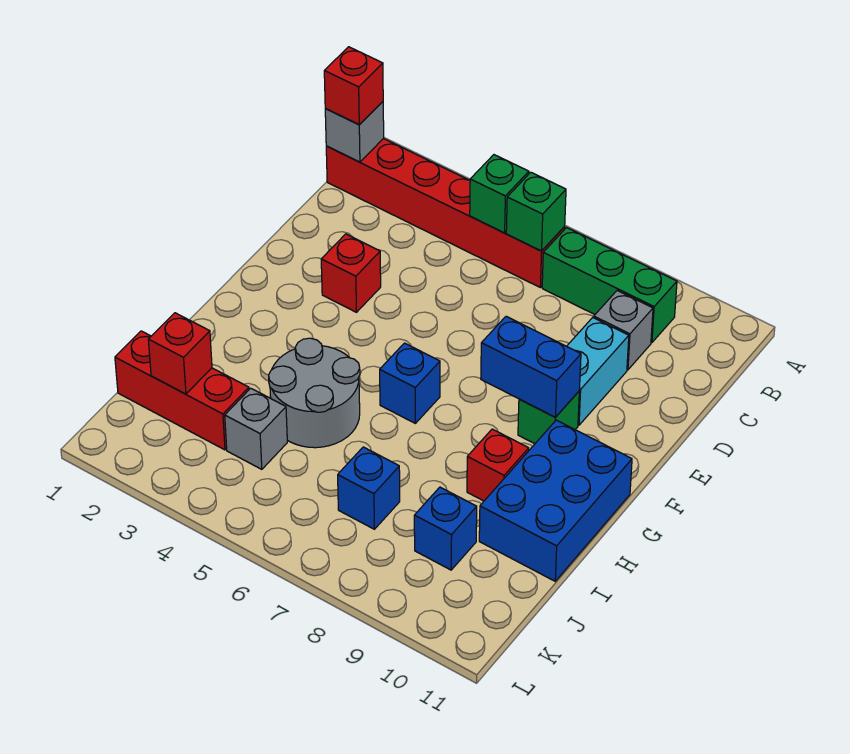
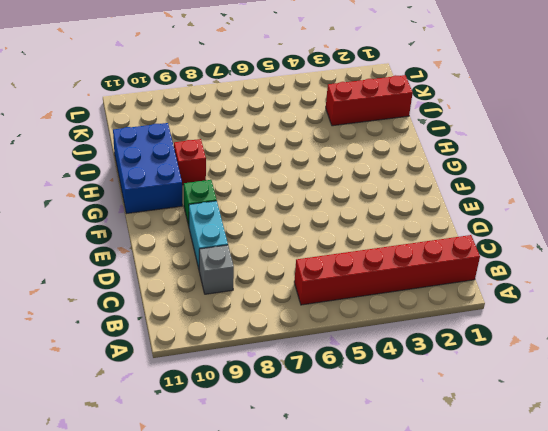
none -> green 1x3 brick [542,227,677,343]
none -> red 1x1 brick [321,234,381,312]
none -> blue 1x1 brick [380,343,440,423]

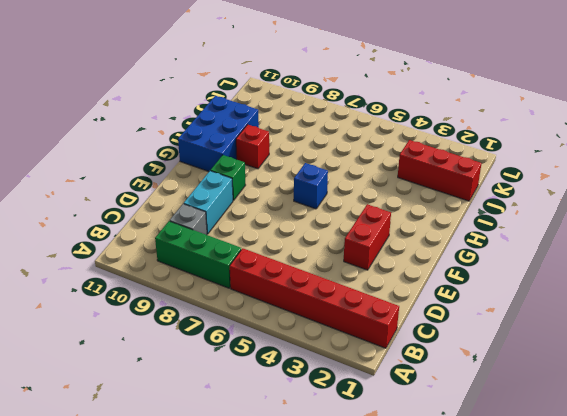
red 1x2 brick [344,204,391,270] -> red 1x1 brick [321,234,381,312]
none -> grey 2x2 round brick [269,338,360,448]
none -> grey 1x1 brick [225,388,287,469]
none -> blue 1x1 brick [338,447,400,529]

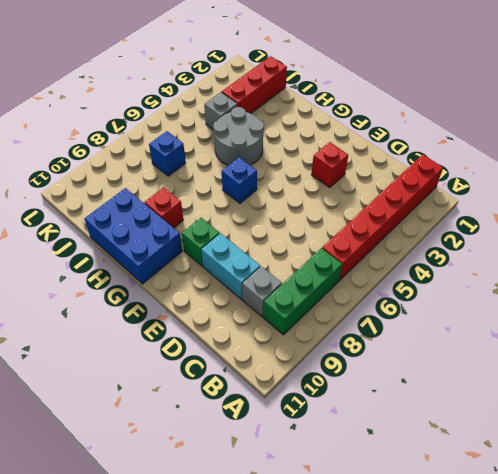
none -> blue 1x1 brick [414,487,477,570]
none -> grey 1x1 brick [325,102,384,162]
none -> green 1x1 brick [470,155,529,233]

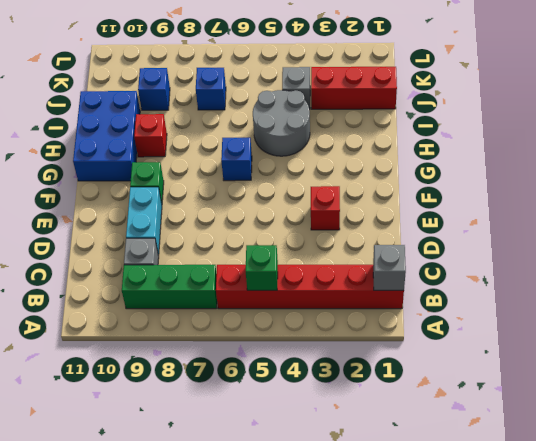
none -> green 1x1 brick [506,172,566,251]
none -> blue 1x2 brick [481,316,581,417]
none -> red 1x1 brick [148,313,212,394]

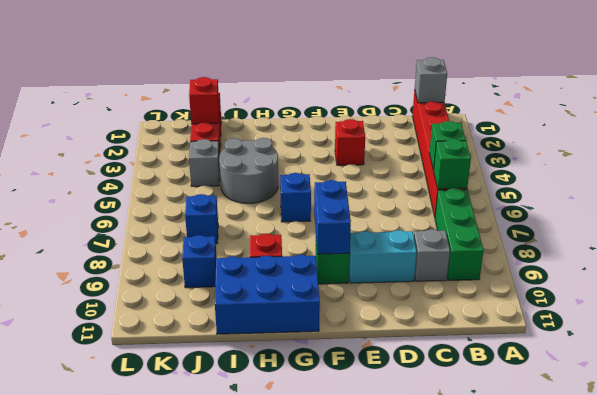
none -> red 1x1 brick [324,47,383,125]

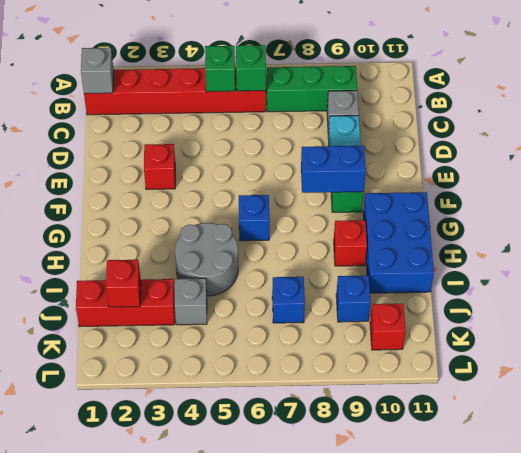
red 1x1 brick [370,303,405,350] -> red 1x1 brick moved to [324,47,383,125]

